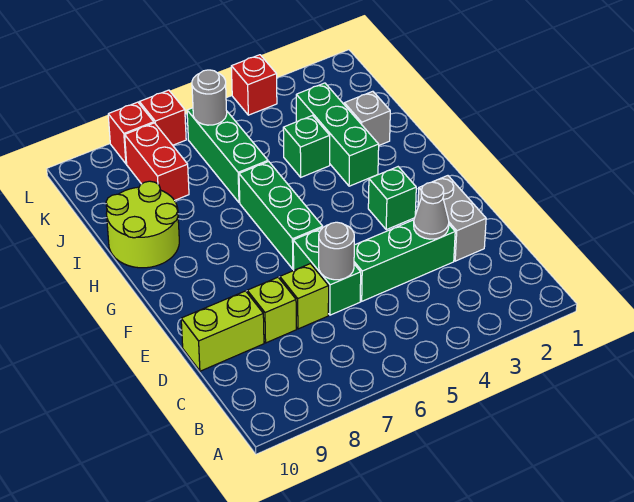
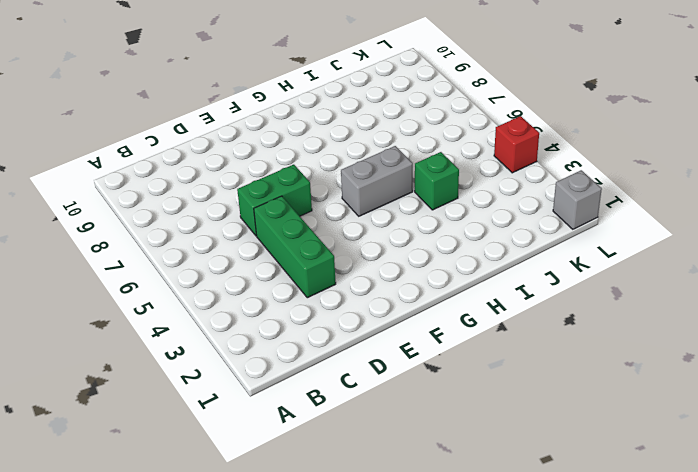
grey 1x2 brick [341,146,413,216] -> grey 1x2 brick moved to [418,176,486,261]
grey 1x1 brick [553,170,602,229] -> grey 1x1 brick moved to [344,91,390,145]
none -> lime 1x1 brick [280,264,329,329]
none -> lime 1x1 brick [247,277,296,343]
none -> lime 1x2 brick [181,291,264,371]

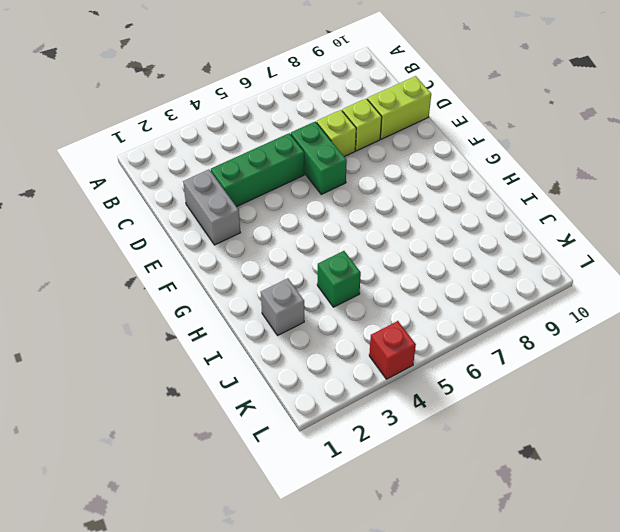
none -> green 1x1 brick [368,167,416,230]
none -> green 1x3 brick [239,162,323,269]
none -> green 1x3 brick [296,83,379,186]

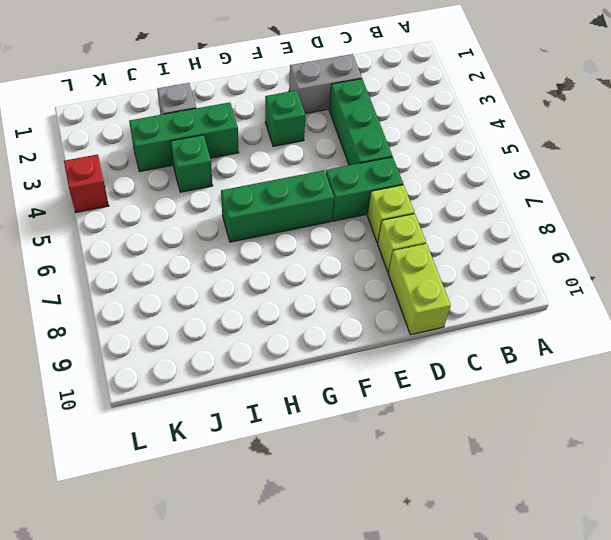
none -> lime 2x2 round brick [106,181,179,268]
none -> green 1x3 brick [187,108,268,203]
none -> red 1x2 brick [125,123,189,200]

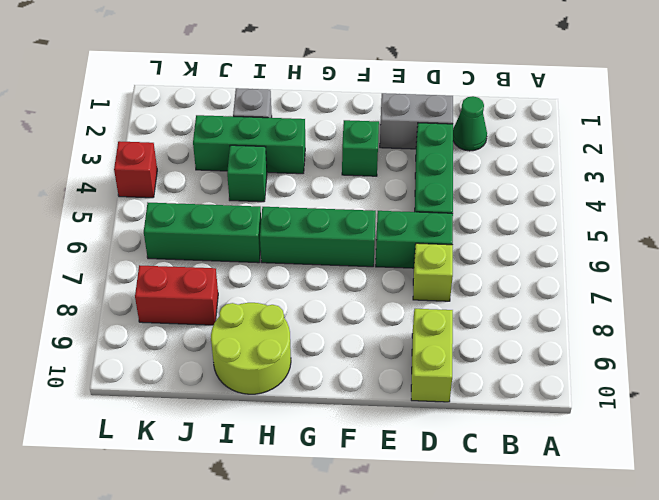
green 1x1 cone [453,96,487,151] -> none
none -> lime 1x1 brick [247,277,296,343]
none -> red 1x1 brick [139,90,186,145]
none -> red 1x1 brick [108,102,154,164]

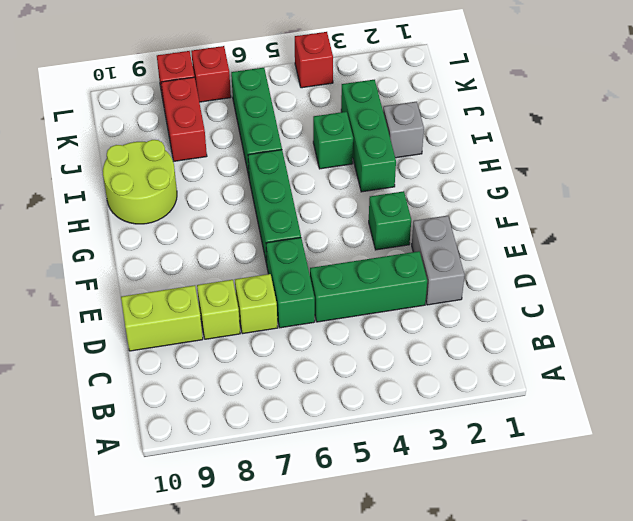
none -> grey 1x1 cone [414,182,449,239]
none -> grey 1x1 round brick [319,222,354,280]
none -> grey 1x1 round brick [192,70,227,125]

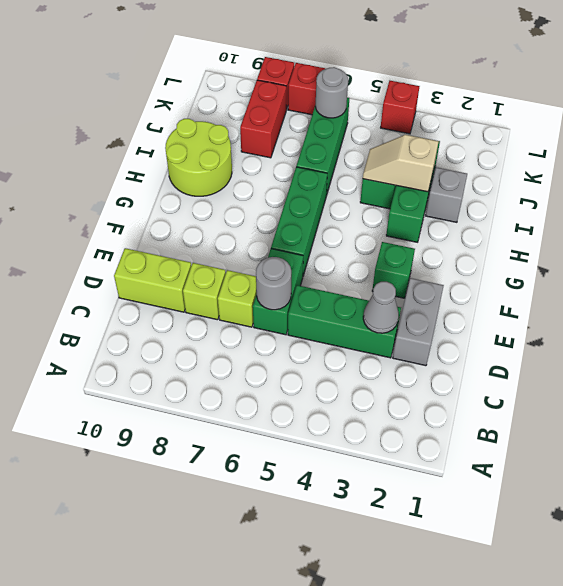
tan 1x2 slope [363,135,439,192] -> none

